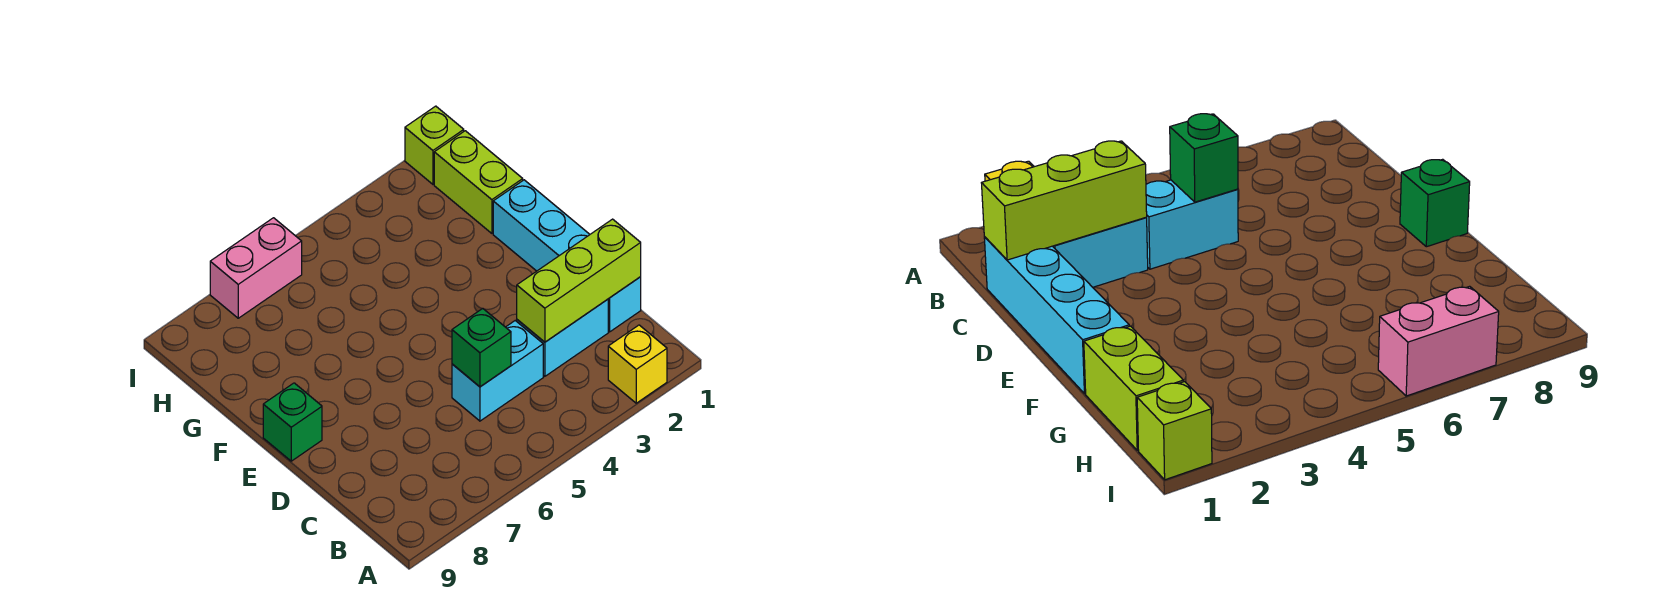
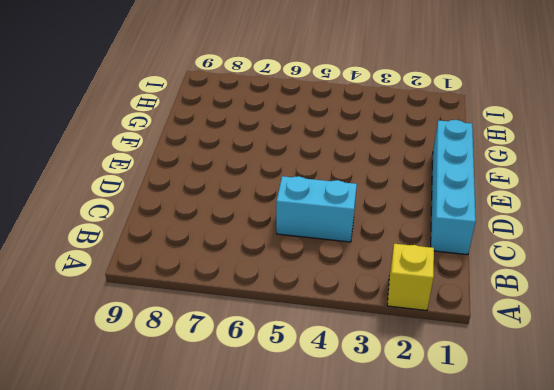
none -> cyan 1x2 brick [517,299,608,376]
none -> green 1x1 brick [263,383,322,461]

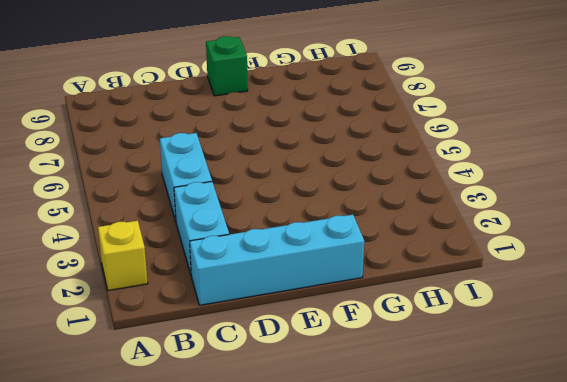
none -> lime 1x2 brick [434,131,523,233]
none -> lime 1x1 brick [405,106,464,184]

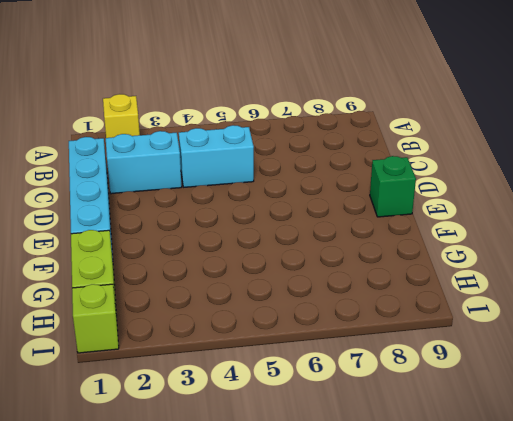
none -> pink 1x2 brick [210,218,302,318]
none -> lime 1x3 brick [517,219,641,342]

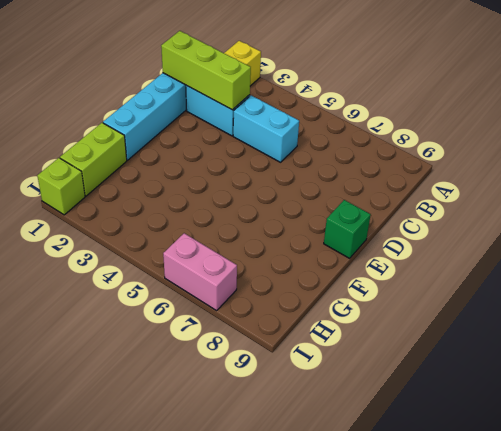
none -> green 1x1 brick [452,309,511,387]

